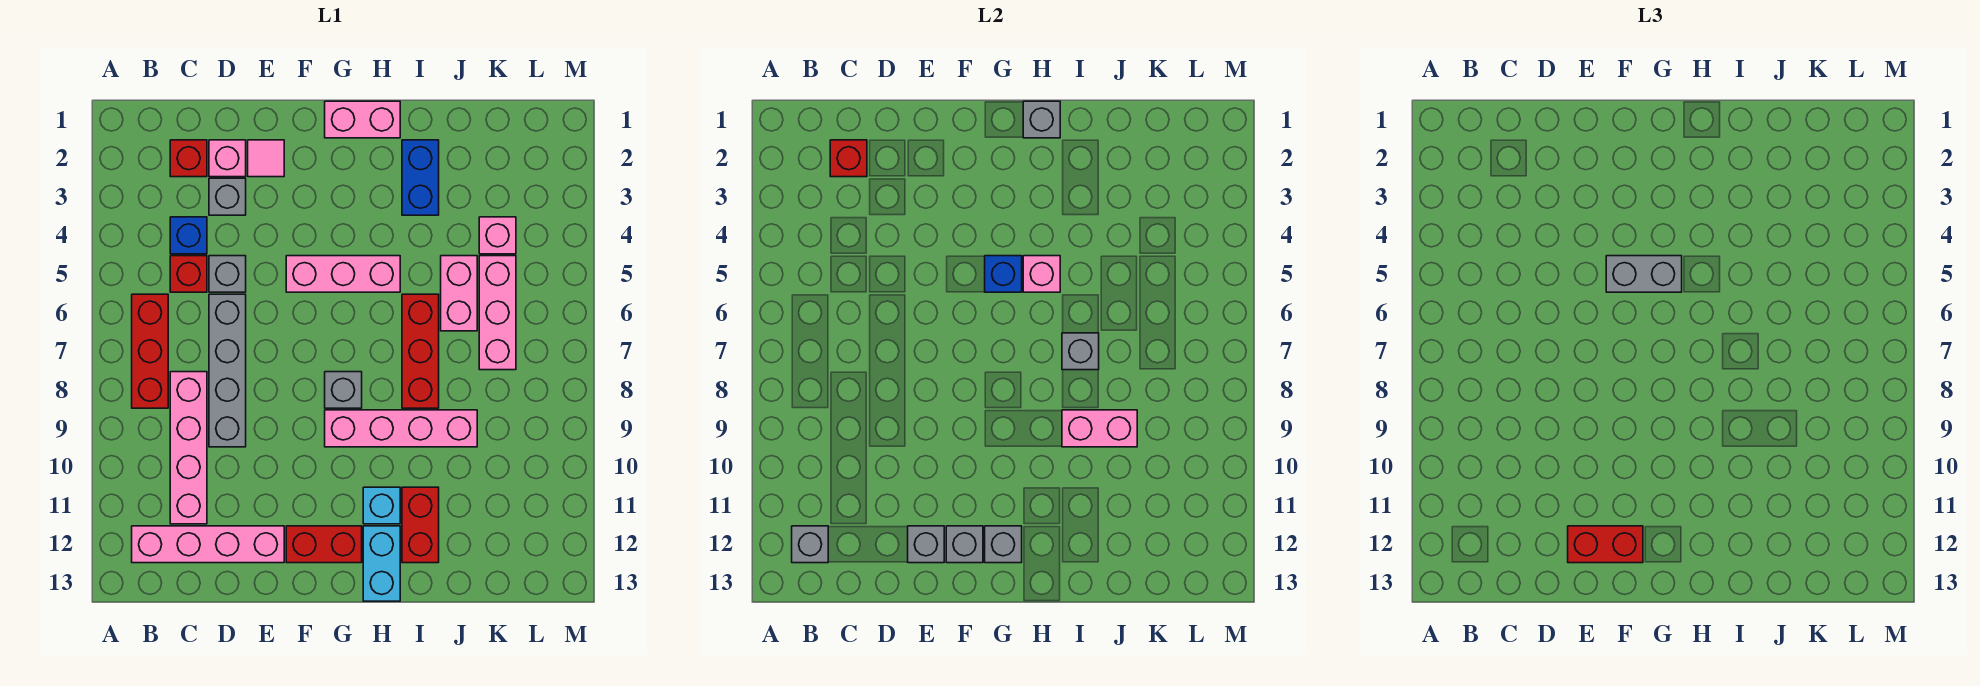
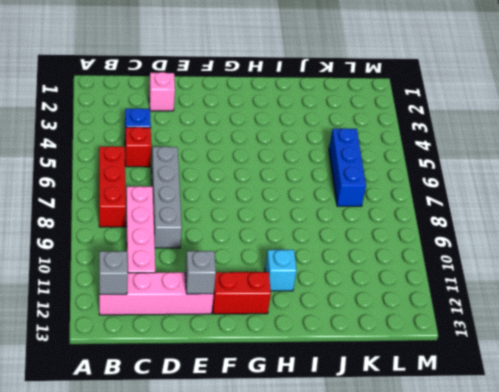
blue 1x3 brick [329,128,366,206] -> pink 1x3 brick [479,256,516,370]
none -> red 1x1 brick [170,140,207,177]
none -> grey 1x1 brick [209,178,246,215]
none -> grey 1x1 brick [209,256,246,292]
none -> pink 1x1 tile [248,140,284,177]

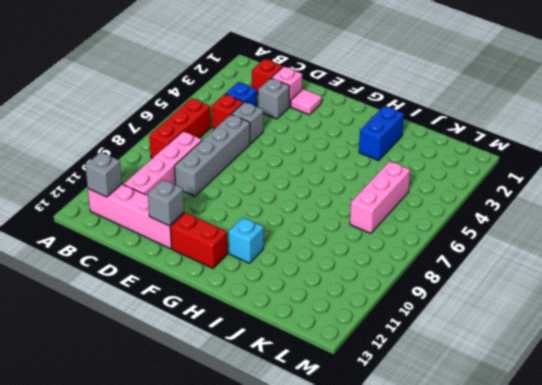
none -> pink 1x3 brick [286,256,400,292]
none -> pink 1x2 brick [325,101,400,138]
none -> grey 1x1 brick [325,372,362,408]
none -> pink 1x4 brick [325,410,477,447]

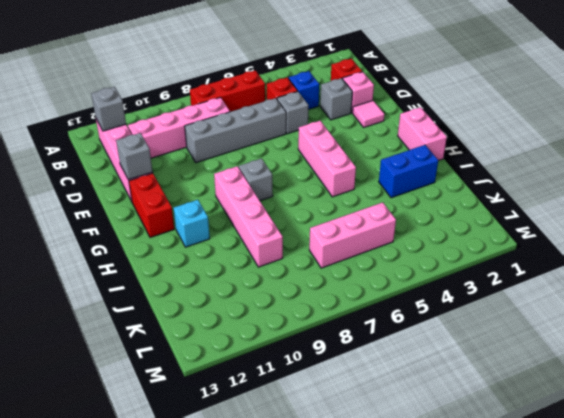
none -> cyan 1x2 brick [363,526,400,601]
none -> red 1x3 brick [402,294,439,408]
none -> red 1x2 brick [402,487,439,563]
none -> pink 1x2 brick [441,256,477,331]

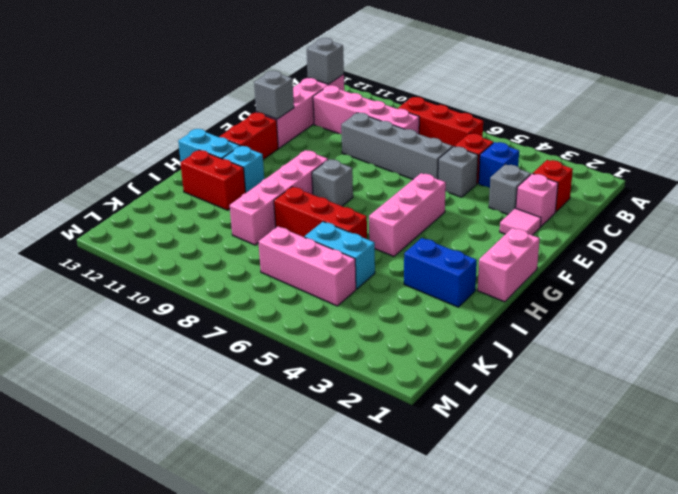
cyan 1x2 brick [304,222,375,289] -> pink 1x2 brick [441,256,477,331]
none -> pink 1x1 brick [479,217,516,254]
none -> red 1x1 brick [830,140,867,177]
none -> grey 1x1 brick [946,526,983,563]
none -> blue 1x1 brick [985,256,1022,292]

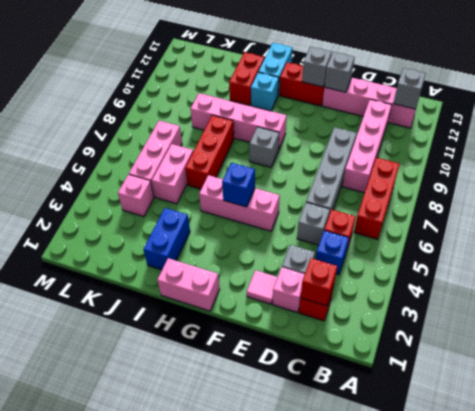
none -> grey 1x1 brick [985,526,1022,563]
none -> grey 1x1 brick [1023,101,1060,138]
none -> pink 1x1 brick [1023,256,1060,292]
none -> grey 1x1 brick [1062,333,1099,370]

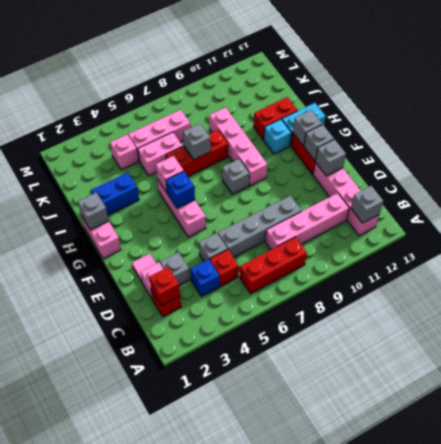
none -> pink 1x2 brick [1062,410,1137,447]
none -> red 1x2 brick [1568,526,1643,563]
none -> grey 1x2 brick [1606,256,1682,292]

